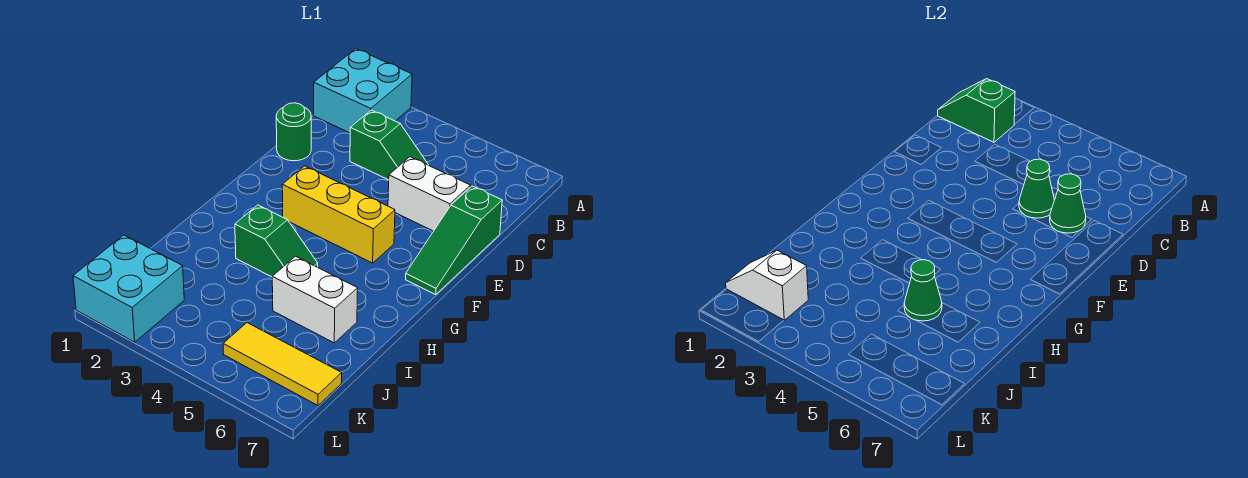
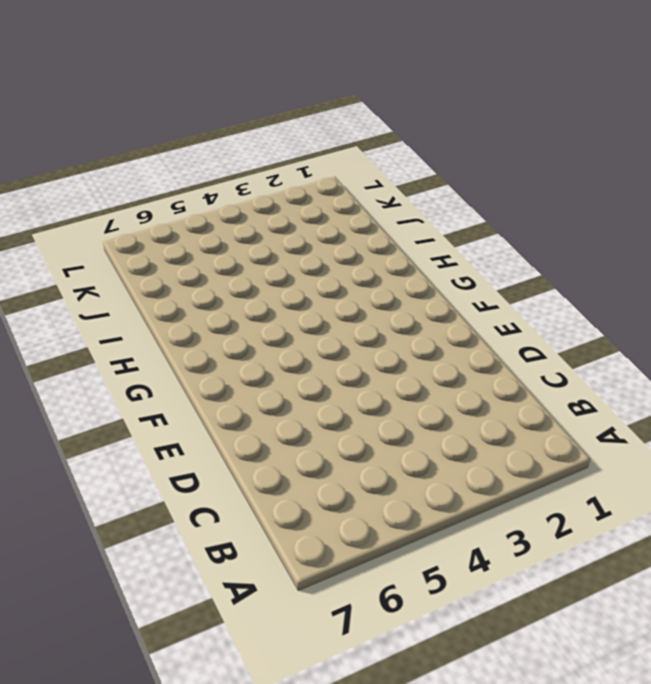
none -> cyan 2x2 brick [314,49,412,133]
none -> green 1x2 slope [350,110,428,180]
none -> green 1x1 round brick [276,103,311,161]

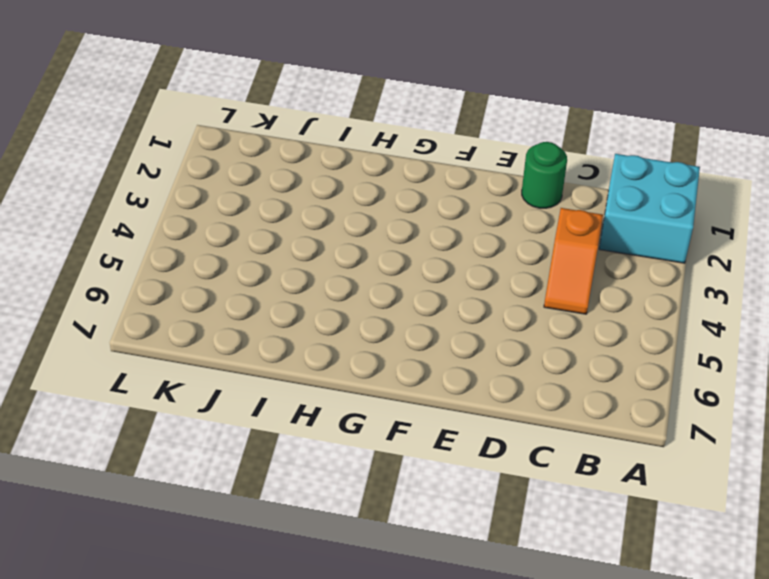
orange 1x2 slope [544,208,603,314] -> green 1x2 slope [350,110,428,180]
none -> white 1x2 brick [388,157,471,231]
none -> green 1x3 slope [406,186,502,295]
none -> yellow 1x3 brick [282,166,395,263]

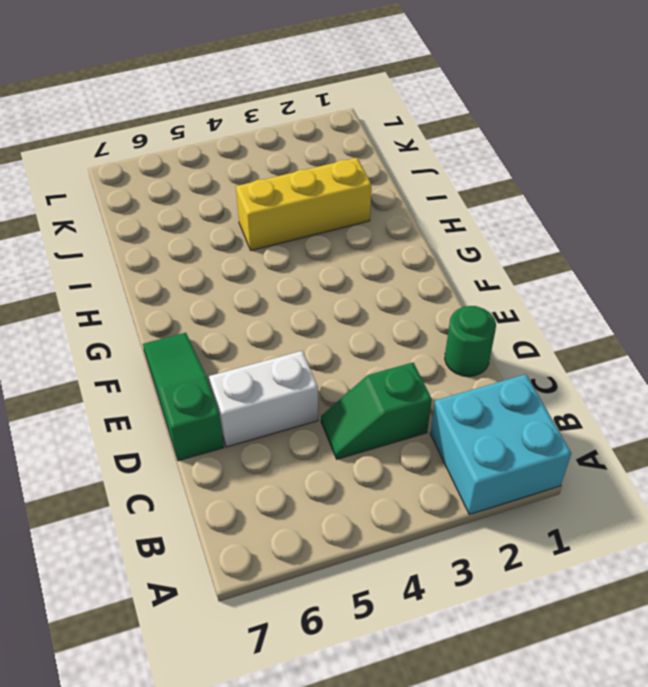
yellow 1x3 brick [236,158,372,250] -> yellow 1x3 brick moved to [282,166,395,263]
none -> green 1x2 slope [235,205,318,277]
none -> white 1x2 brick [272,256,358,343]
none -> cyan 2x2 brick [73,235,184,342]

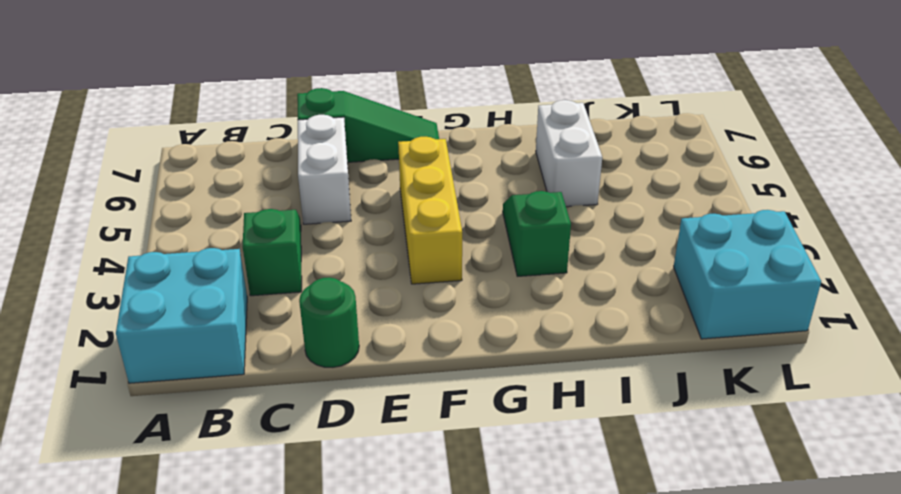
none -> yellow 1x3 tile [223,323,342,405]
none -> green 1x2 slope [938,79,1015,142]
none -> green 1x1 cone [1019,159,1054,218]

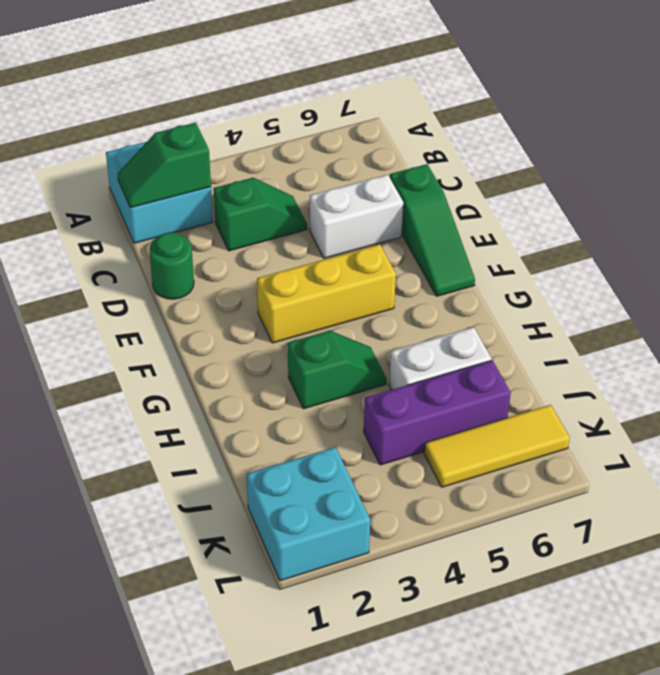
purple 1x3 brick [364,360,511,465] -> none
none -> green 1x1 cone [1019,159,1054,218]
none -> green 1x1 cone [1050,174,1086,233]
none -> green 1x1 cone [904,260,942,321]

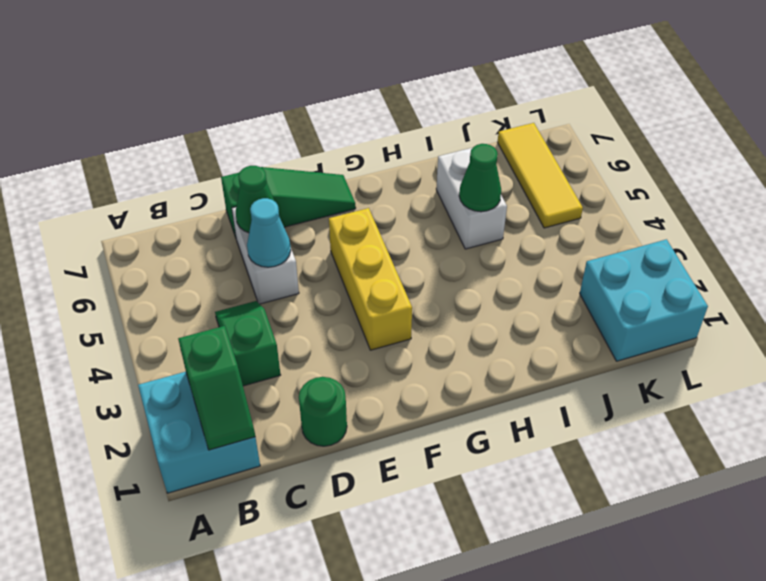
cyan 1x1 cone [247,198,291,267] -> green 1x1 cone [1019,159,1054,218]
none -> green 1x2 slope [235,205,318,277]
none -> white 1x2 slope [726,250,808,320]

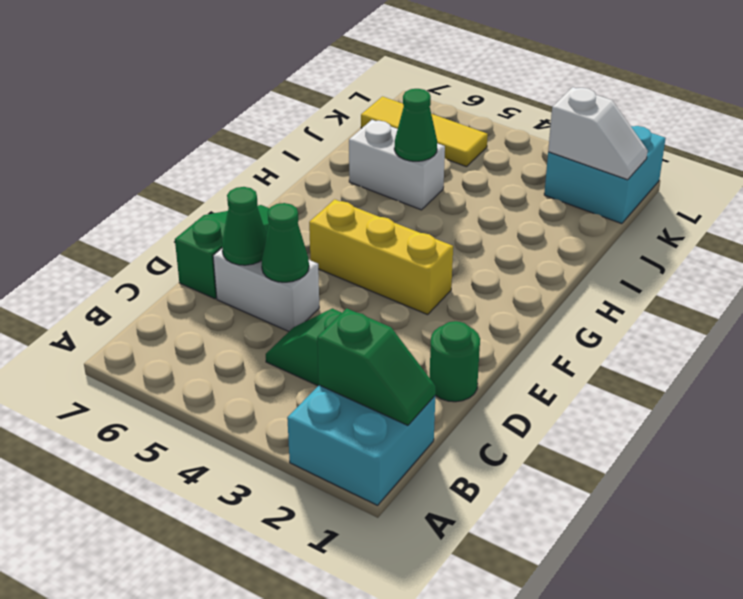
none -> green 1x2 slope [235,205,318,277]

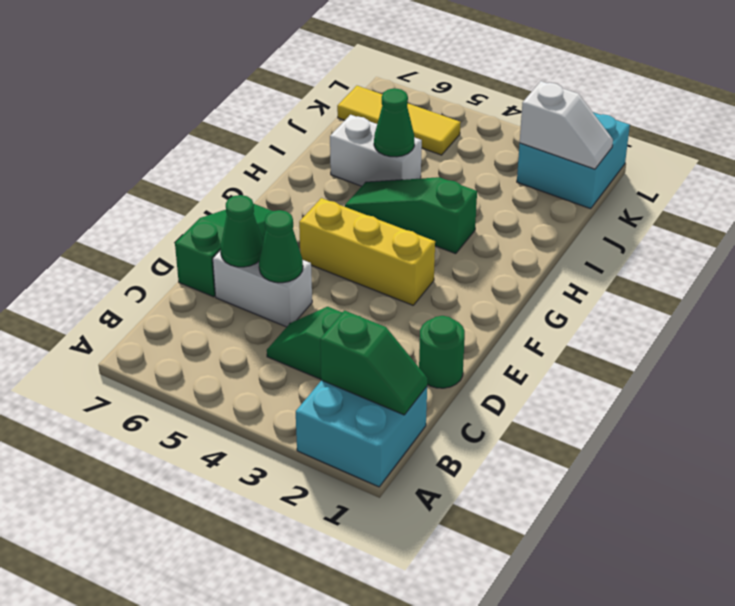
green 1x3 slope [345,177,477,254] -> green 1x2 slope [235,205,318,277]

